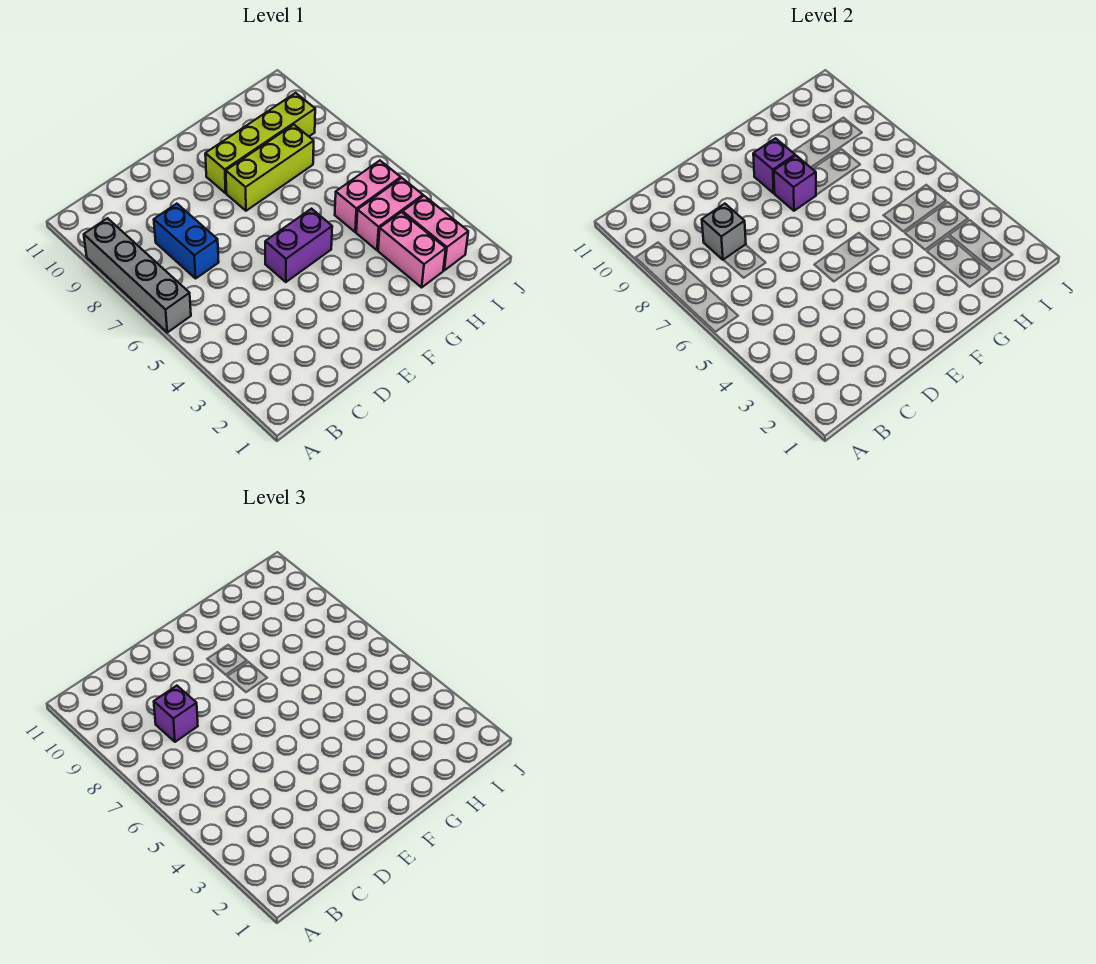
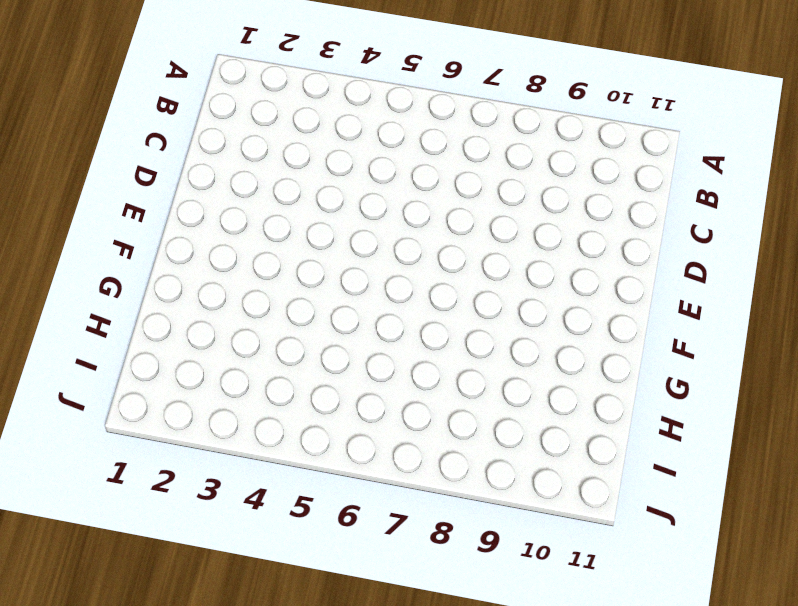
none -> grey 1x4 brick [84,218,191,332]
none -> blue 1x2 brick [154,204,219,278]
none -> purple 1x2 brick [265,209,332,282]

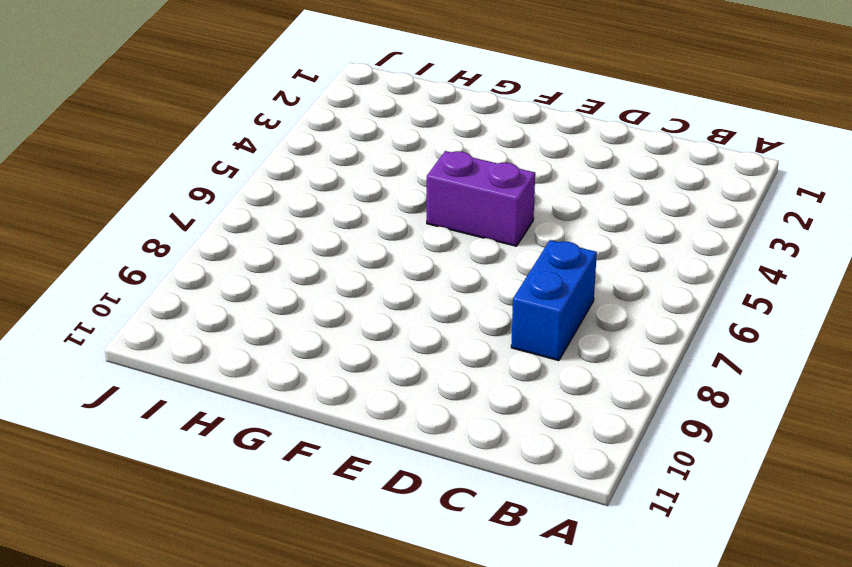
none -> grey 1x4 brick [84,218,191,332]
none -> lime 1x3 brick [226,125,314,211]
none -> lime 1x4 brick [205,93,315,193]

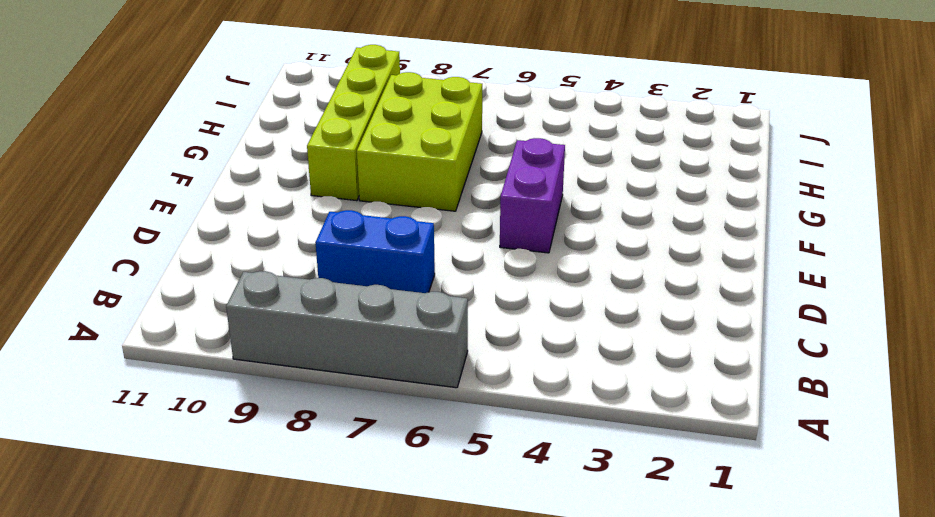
lime 2x3 brick [357,72,482,211] -> lime 1x3 brick [226,125,314,211]
none -> pink 1x2 brick [378,212,446,287]
none -> pink 1x2 brick [356,178,423,250]
none -> pink 1x2 brick [335,161,401,232]

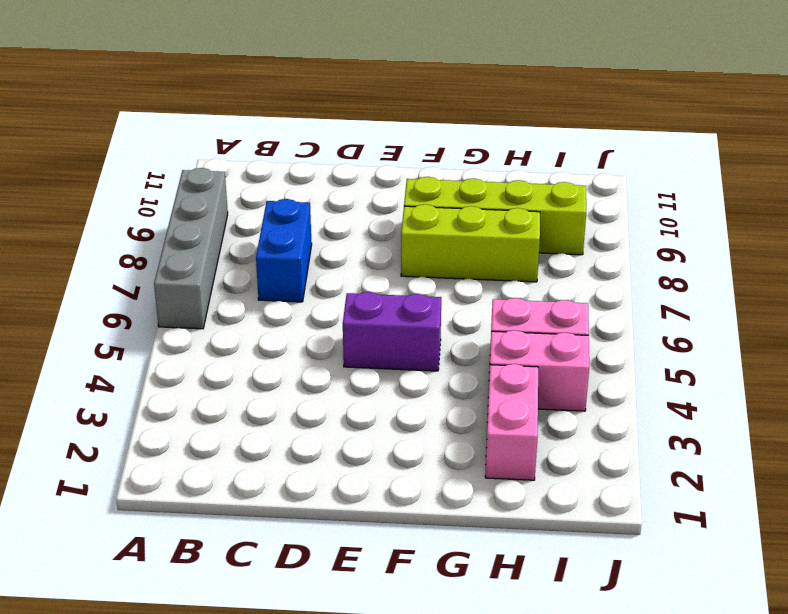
none -> pink 1x2 brick [403,196,468,270]
none -> grey 1x1 brick [702,204,746,260]
none -> purple 1x1 brick [774,156,816,211]

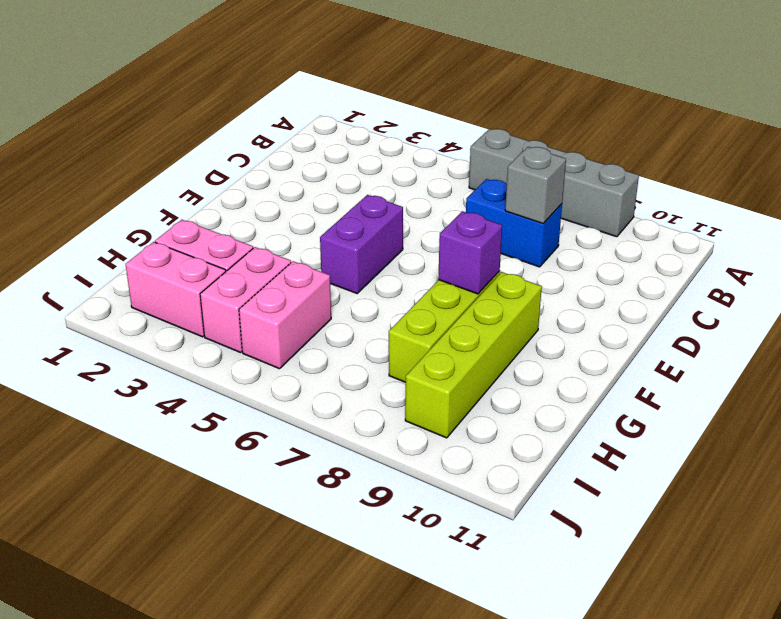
none -> purple 1x1 brick [753,138,795,193]
none -> purple 1x1 brick [154,686,198,742]

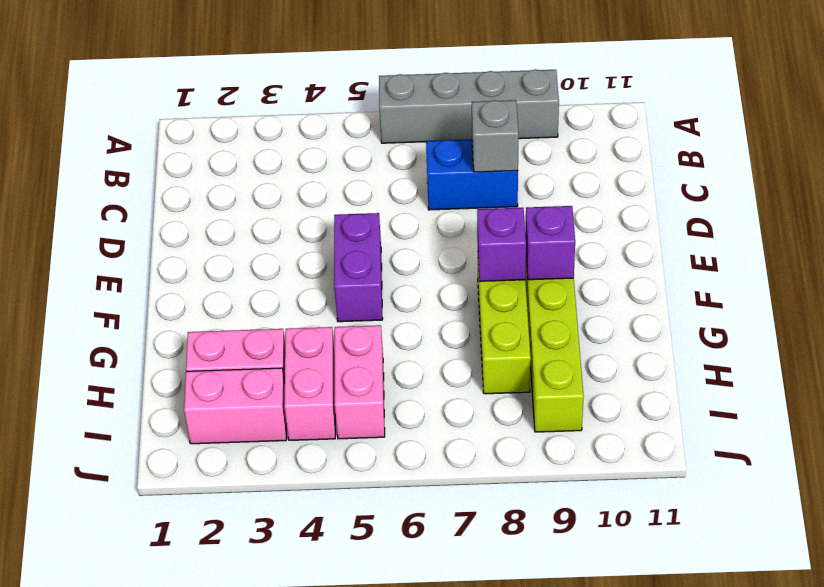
none -> purple 1x1 brick [154,686,198,742]

